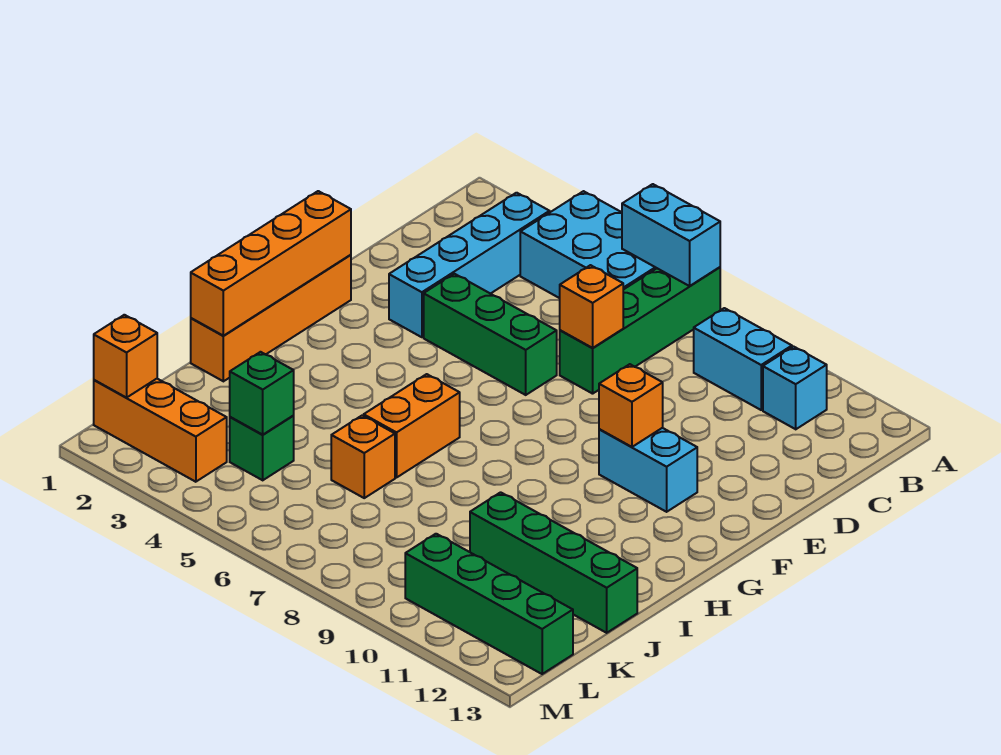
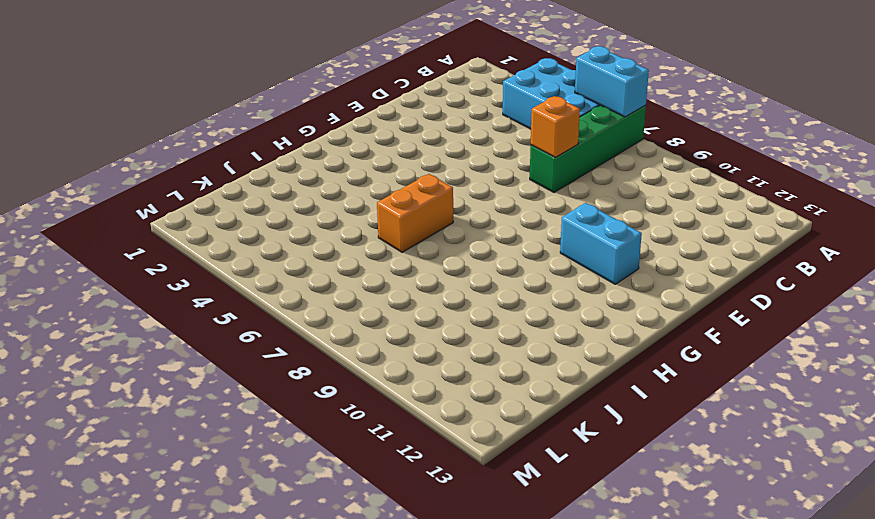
none -> cyan 1x4 brick [389,193,550,337]
none -> cyan 1x2 brick [694,308,792,410]
none -> cyan 1x1 brick [763,347,827,429]

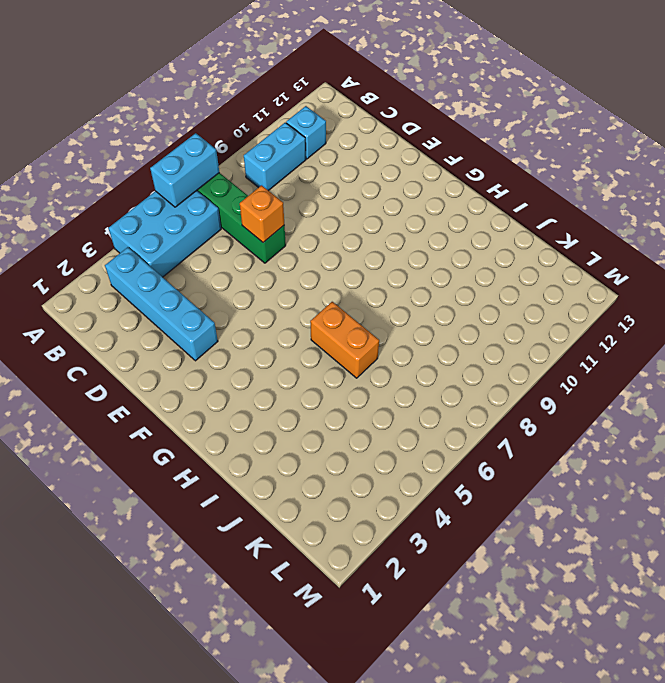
none -> green 1x3 brick [424,274,557,395]
none -> orange 1x4 brick [191,255,351,381]
none -> cyan 1x2 brick [599,428,697,512]

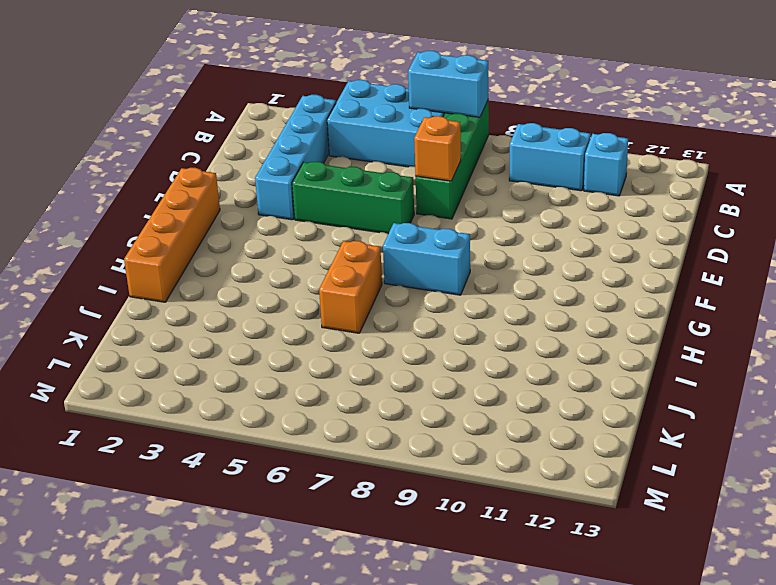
cyan 1x2 brick [383,223,470,295] -> cyan 1x2 brick moved to [599,428,697,512]
none -> orange 1x1 brick [331,415,395,498]
none -> green 1x4 brick [470,492,637,633]
none -> green 1x1 brick [230,416,294,480]

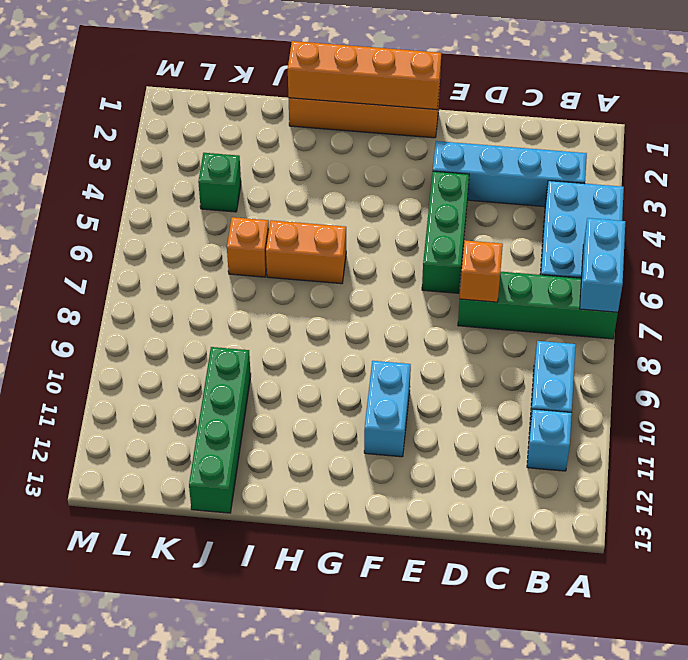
none -> orange 1x3 brick [94,379,227,482]
none -> green 1x4 brick [405,534,573,674]
none -> orange 1x1 brick [599,364,663,447]

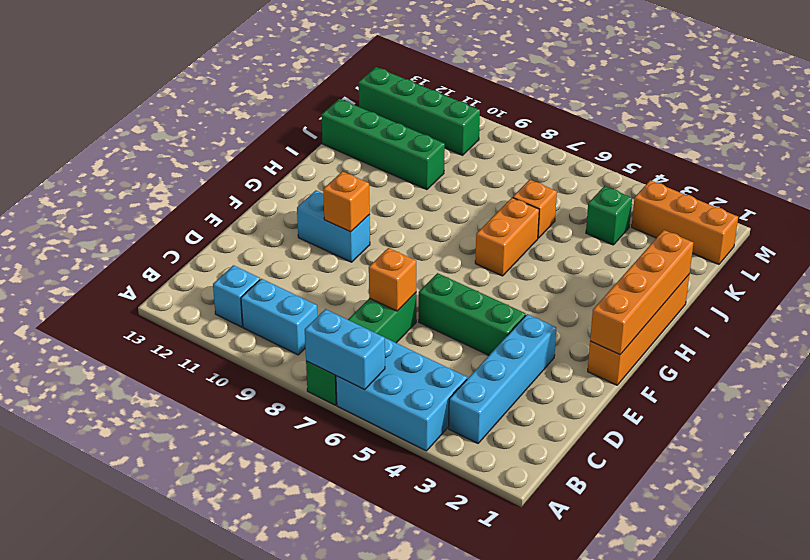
none -> green 1x1 brick [230,352,294,435]
none -> orange 1x1 brick [94,315,157,398]

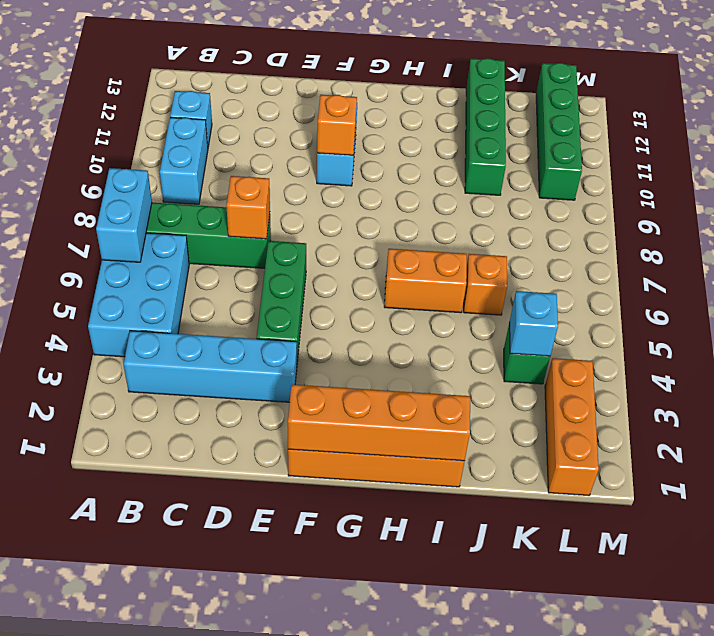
cyan 1x1 brick [510,291,558,356] -> green 1x1 brick [230,352,294,435]
none -> orange 1x1 brick [94,315,157,398]

